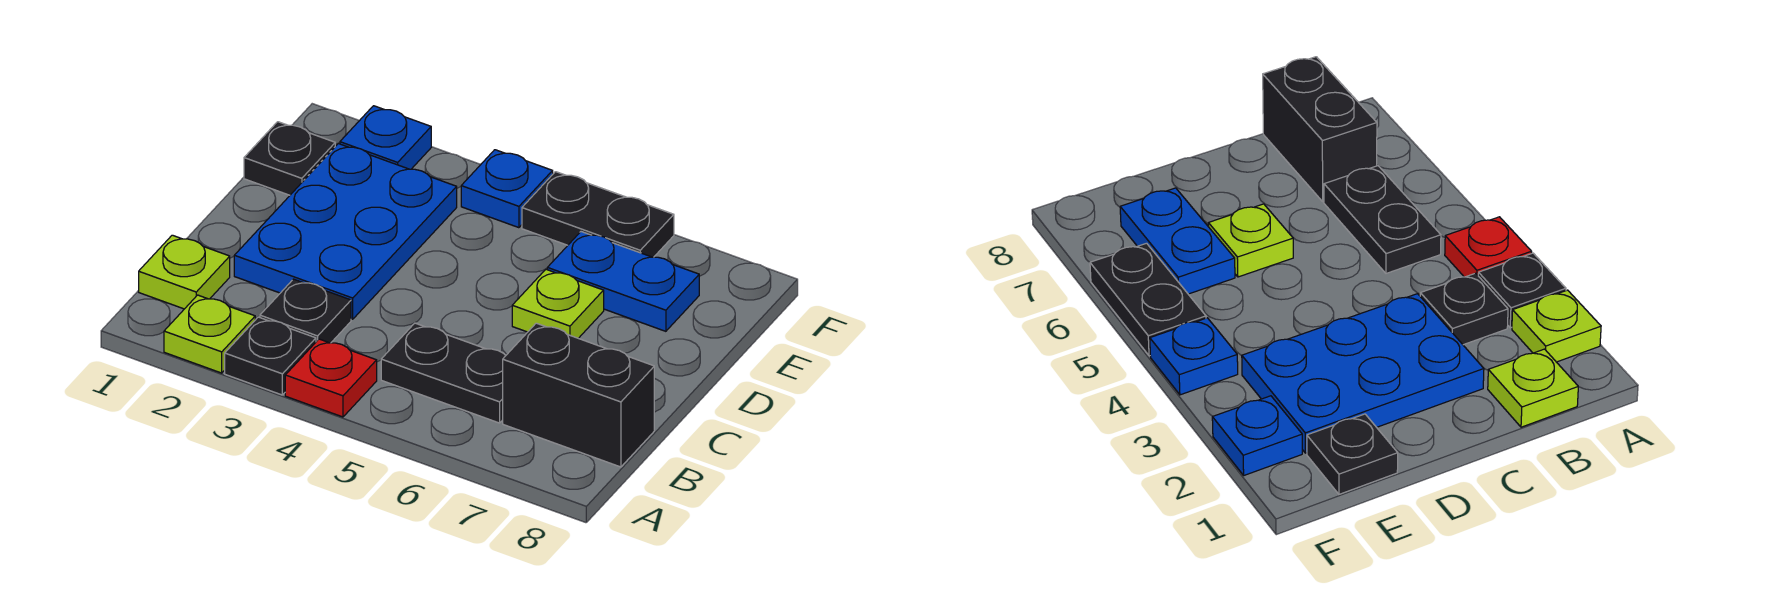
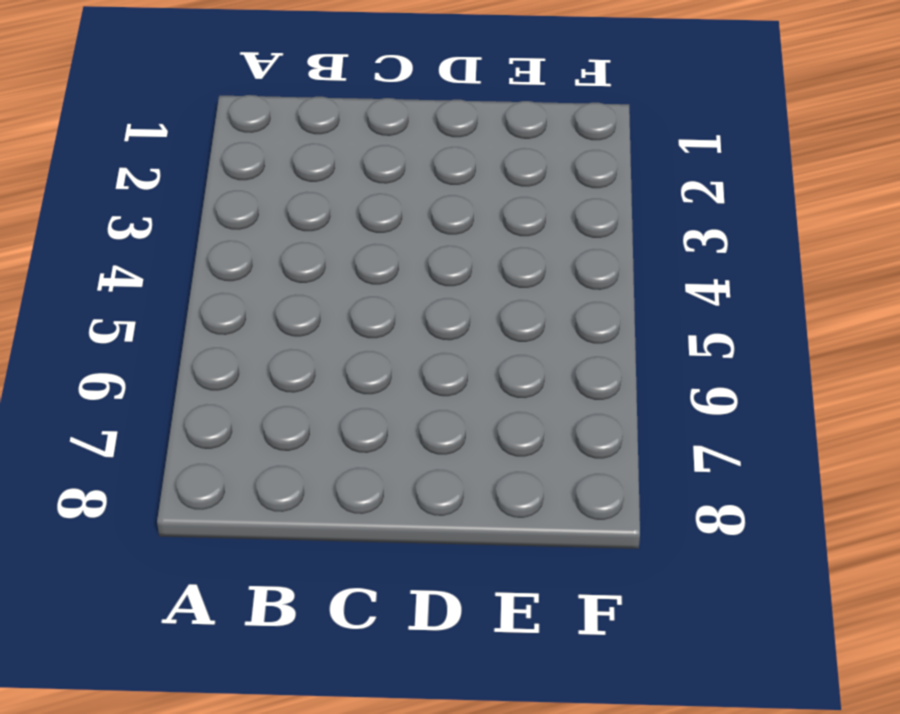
none -> lime 1x1 plate [164,295,255,373]
none -> black 1x1 plate [225,317,316,395]
none -> red 1x1 plate [285,339,377,417]

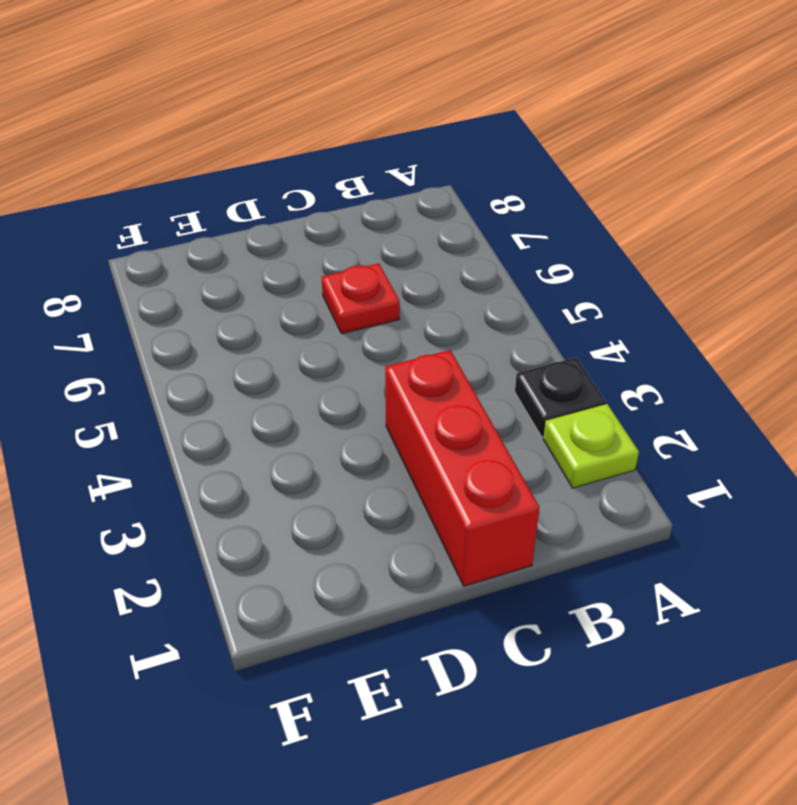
red 1x3 brick [385,350,540,586] -> blue 2x3 plate [234,144,457,319]
red 1x1 plate [322,263,400,334] -> red 1x1 plate moved to [285,339,377,417]
none -> lime 1x1 plate [139,235,230,309]
none -> black 1x1 plate [260,279,351,343]
none -> black 1x2 plate [381,323,506,423]

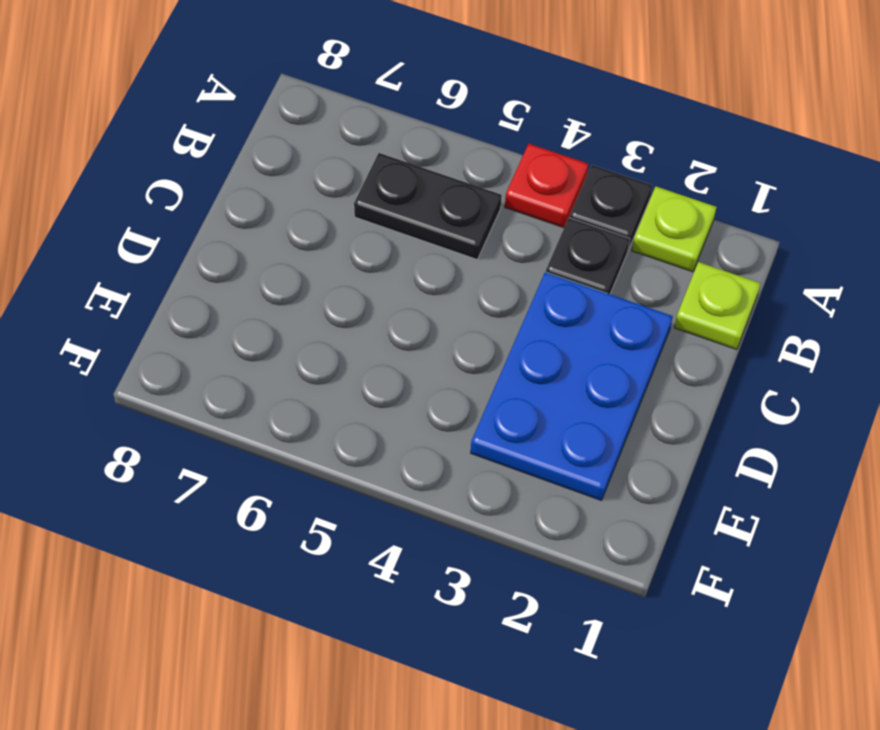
none -> black 1x2 brick [503,323,654,467]
none -> lime 1x1 plate [512,269,604,338]
none -> black 1x1 plate [244,122,335,195]

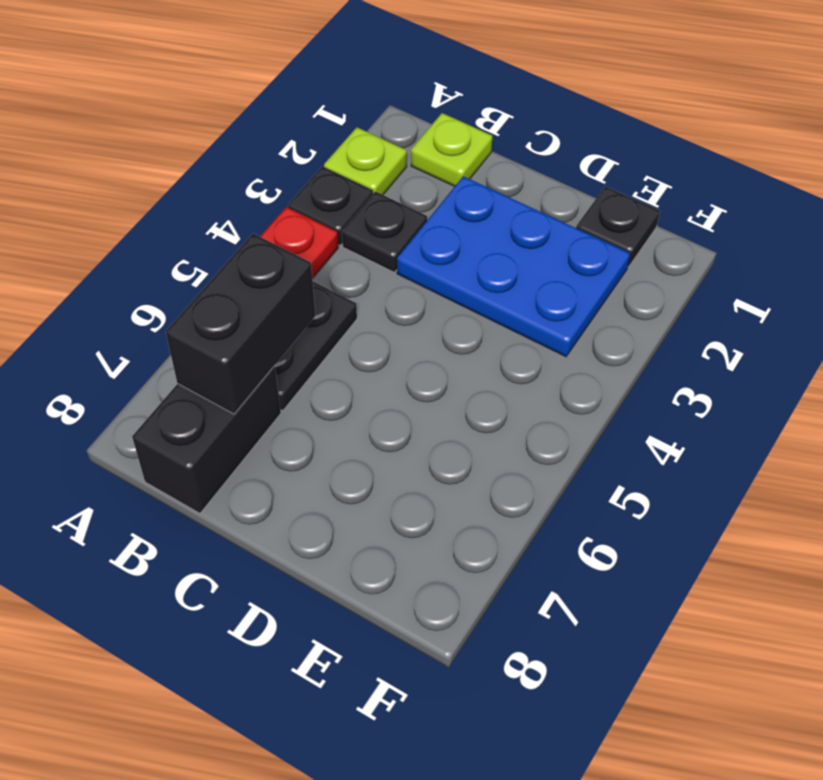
black 1x2 brick [166,234,316,414] -> none
none -> lime 1x1 plate [512,269,604,338]
none -> blue 1x2 plate [547,232,699,331]
none -> blue 1x1 plate [340,106,431,169]

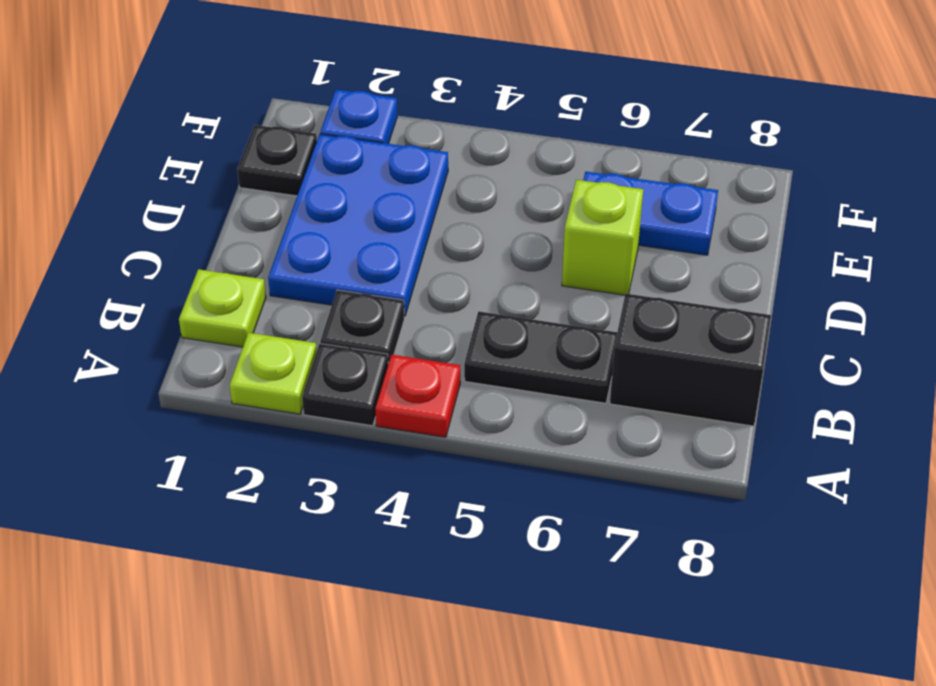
lime 1x1 brick [562,180,643,295] -> lime 1x1 plate [512,269,604,338]
none -> blue 1x1 plate [461,150,553,228]
none -> black 1x2 plate [522,172,674,257]

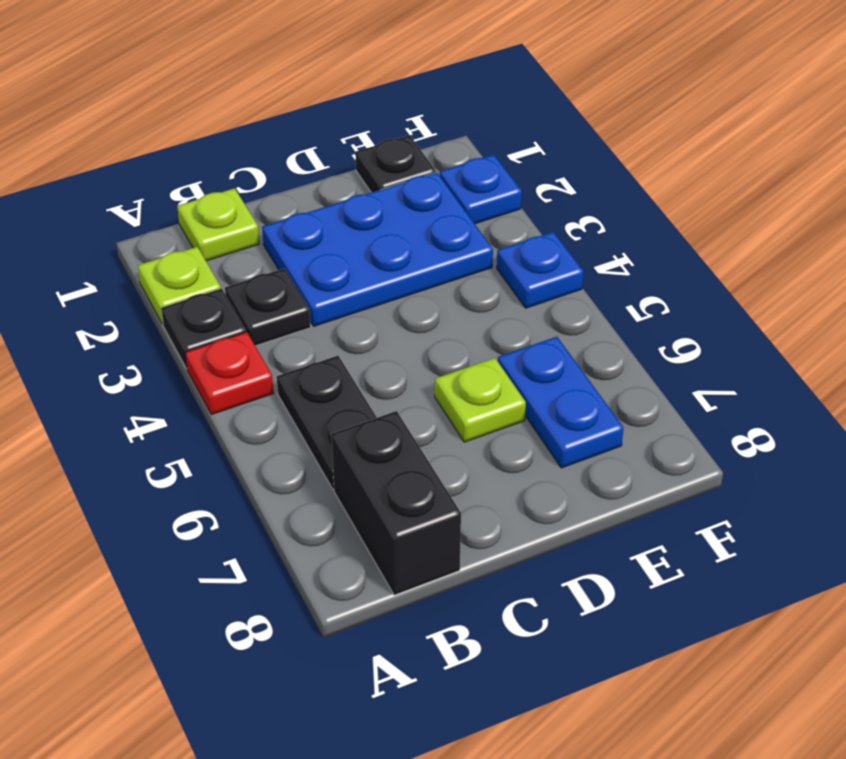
none -> black 1x2 plate [522,172,674,257]

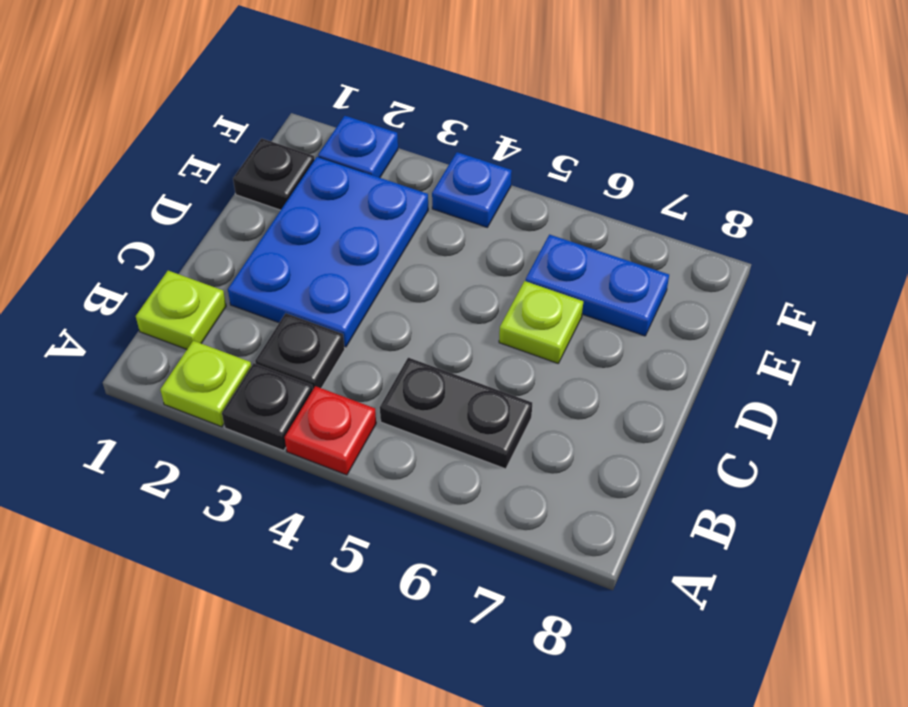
none -> black 1x2 brick [503,323,654,467]
none -> black 1x2 plate [522,172,674,257]

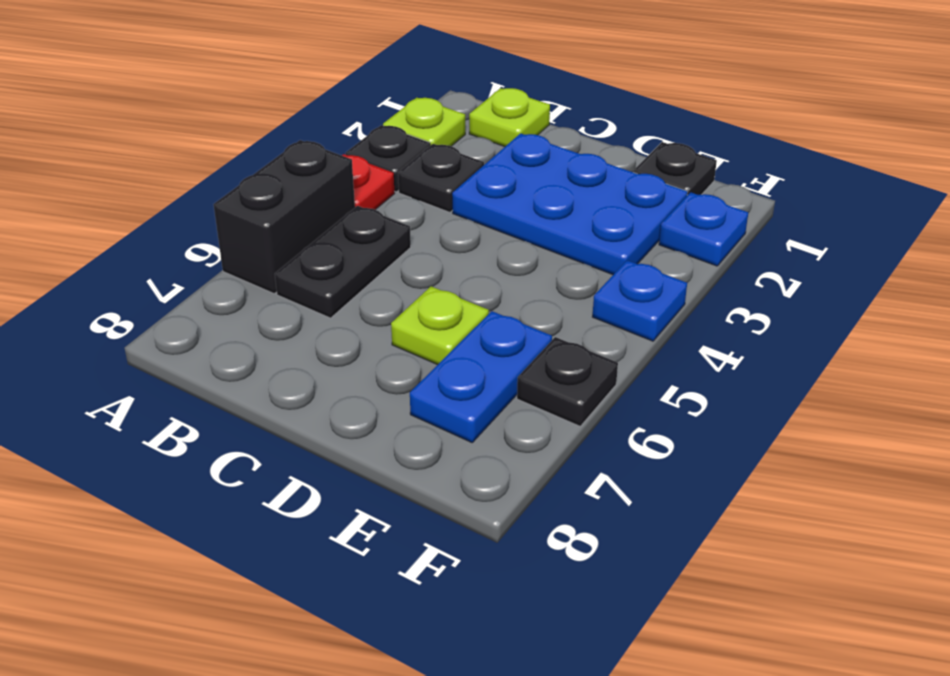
black 1x2 brick [214,140,355,293] -> black 1x2 brick moved to [503,323,654,467]
black 1x1 plate [517,337,618,426] -> black 1x2 plate [522,172,674,257]

